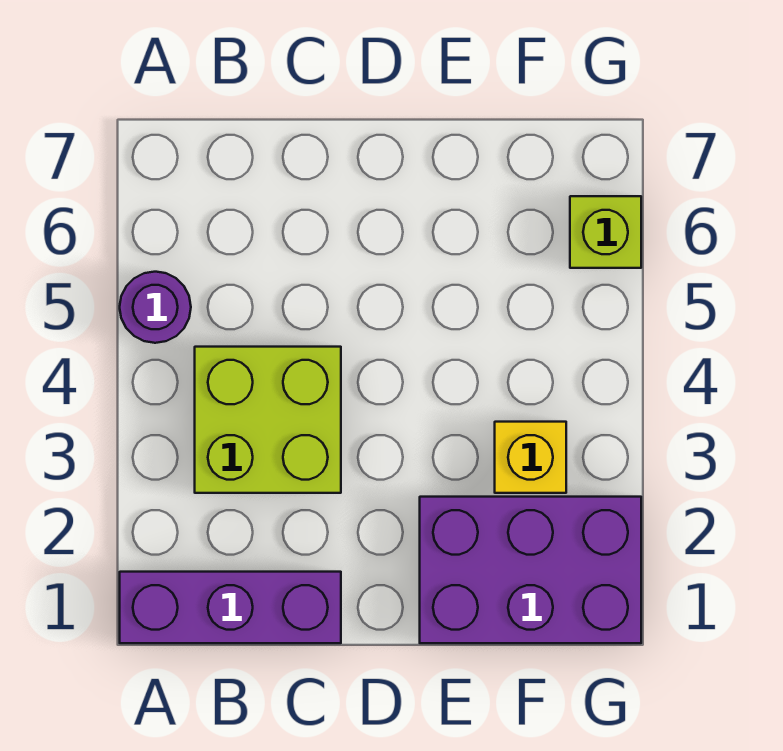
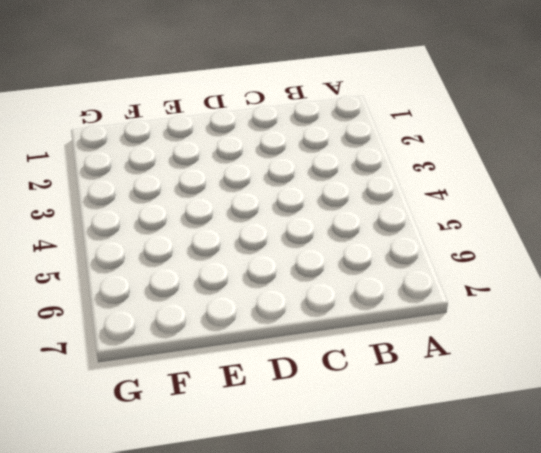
none -> purple 1x3 brick [120,572,341,643]
none -> purple 1x1 round brick [120,272,191,343]

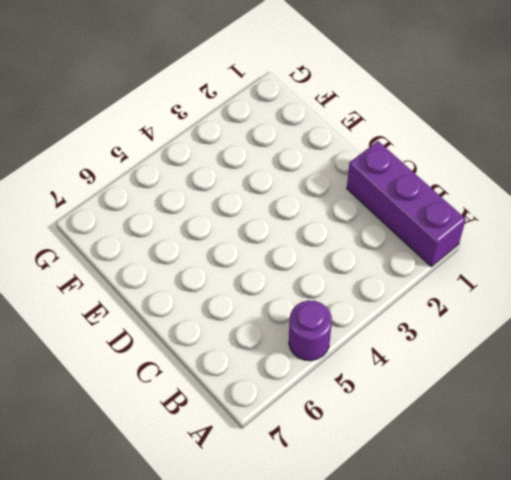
none -> lime 2x2 brick [195,347,341,493]
none -> purple 2x3 brick [420,497,641,643]

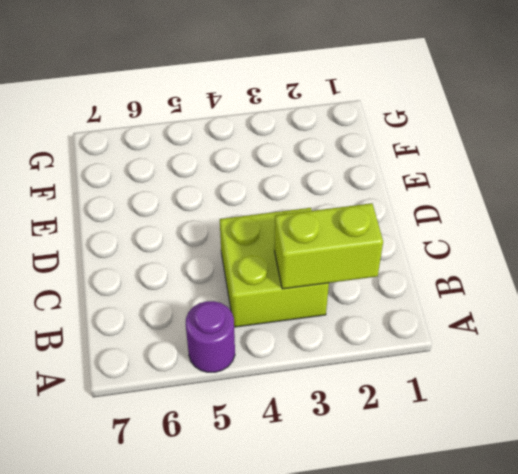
lime 1x2 brick [274,203,383,289] -> none
none -> purple 1x3 brick [120,572,341,643]
none -> purple 2x3 brick [420,497,641,643]

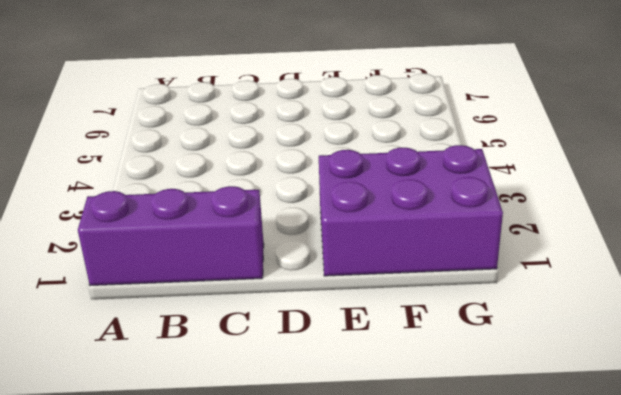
none -> purple 1x1 round brick [120,272,191,343]
none -> lime 2x2 brick [195,347,341,493]

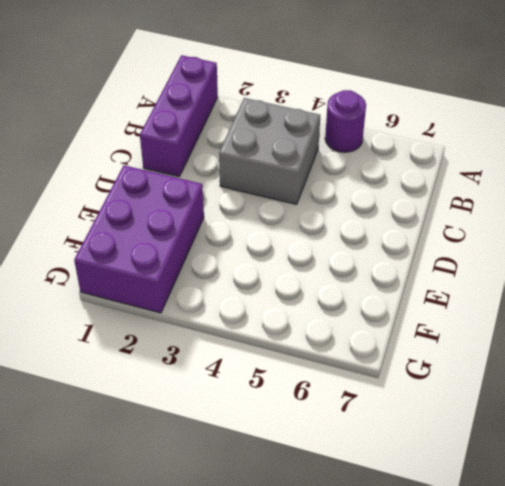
grey 2x2 brick [219,98,320,204] -> lime 2x2 brick [195,347,341,493]
none -> yellow 1x1 brick [495,422,566,493]
none -> lime 1x1 brick [570,196,641,268]

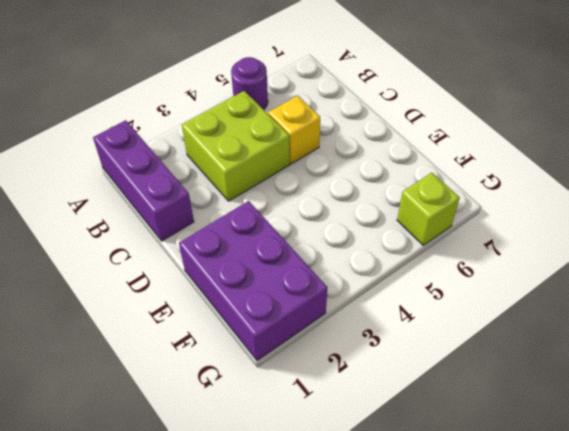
yellow 1x1 brick [268,96,320,164] -> yellow 1x1 brick moved to [495,422,566,493]

